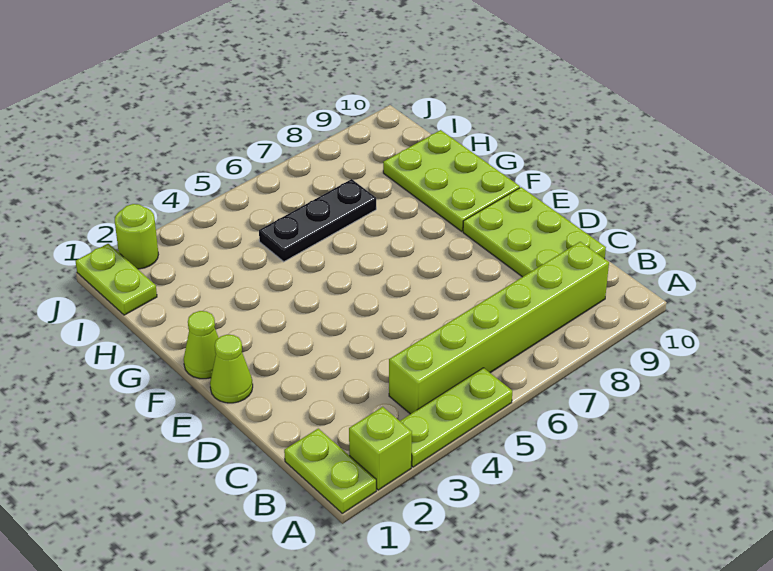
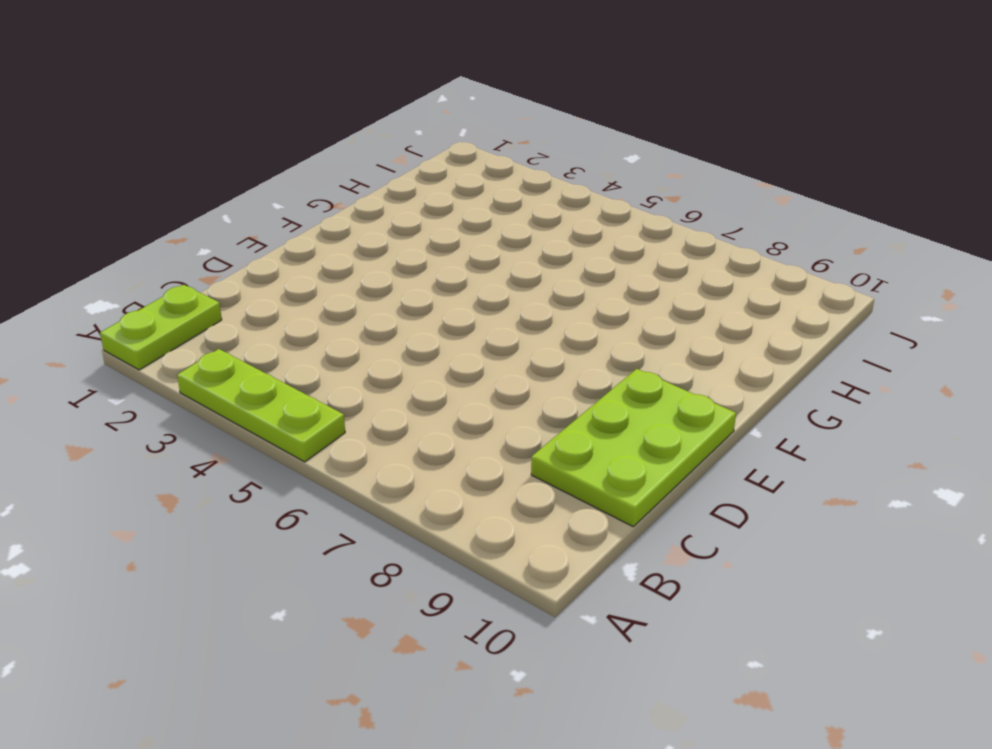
none -> lime 1x1 brick [349,407,412,490]
none -> lime 1x6 brick [389,242,609,414]

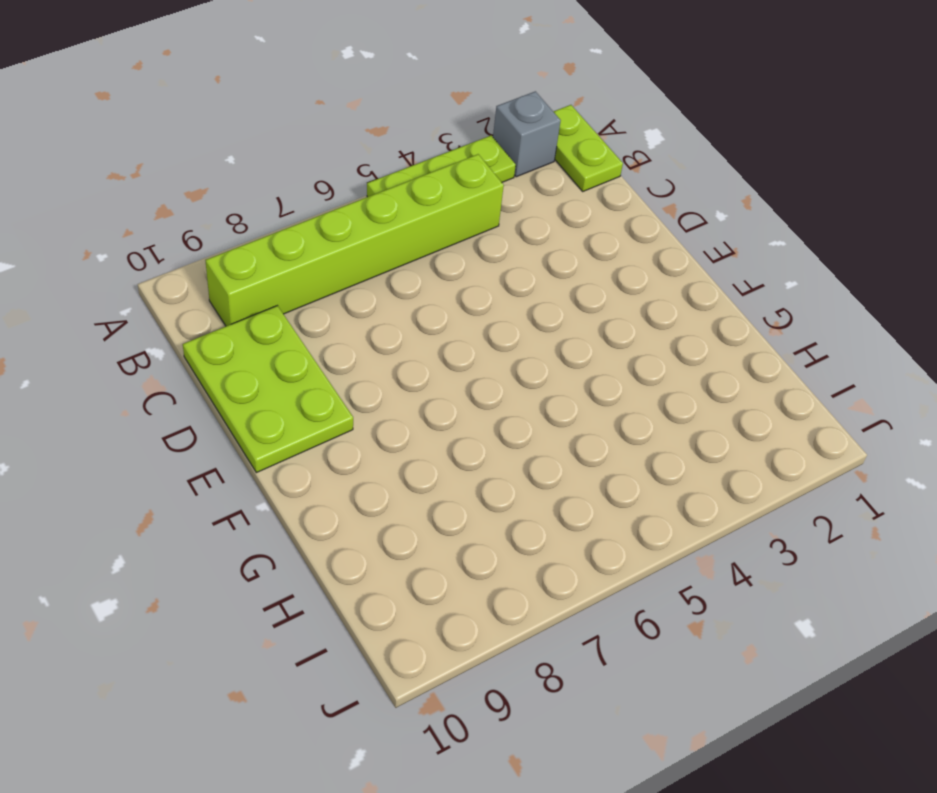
grey 1x1 brick [493,91,561,177] -> lime 1x1 brick [349,407,412,490]
none -> lime 1x1 cone [210,335,253,403]
none -> lime 1x1 cone [184,311,219,379]

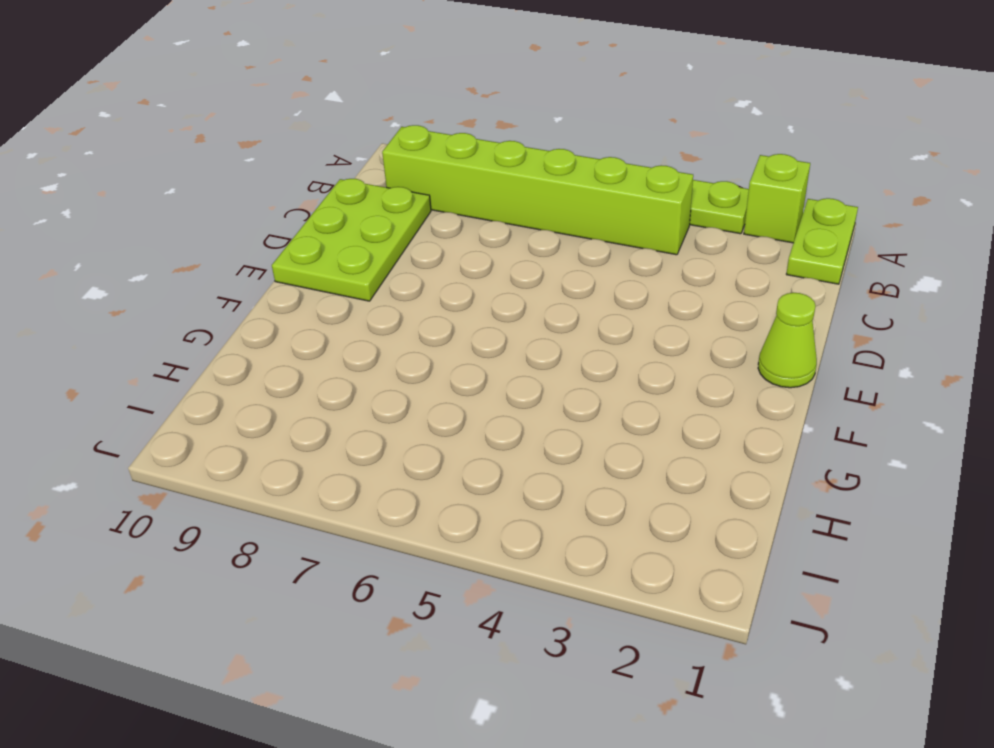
none -> lime 1x1 cone [184,311,219,379]
none -> lime 2x3 plate [383,130,520,231]

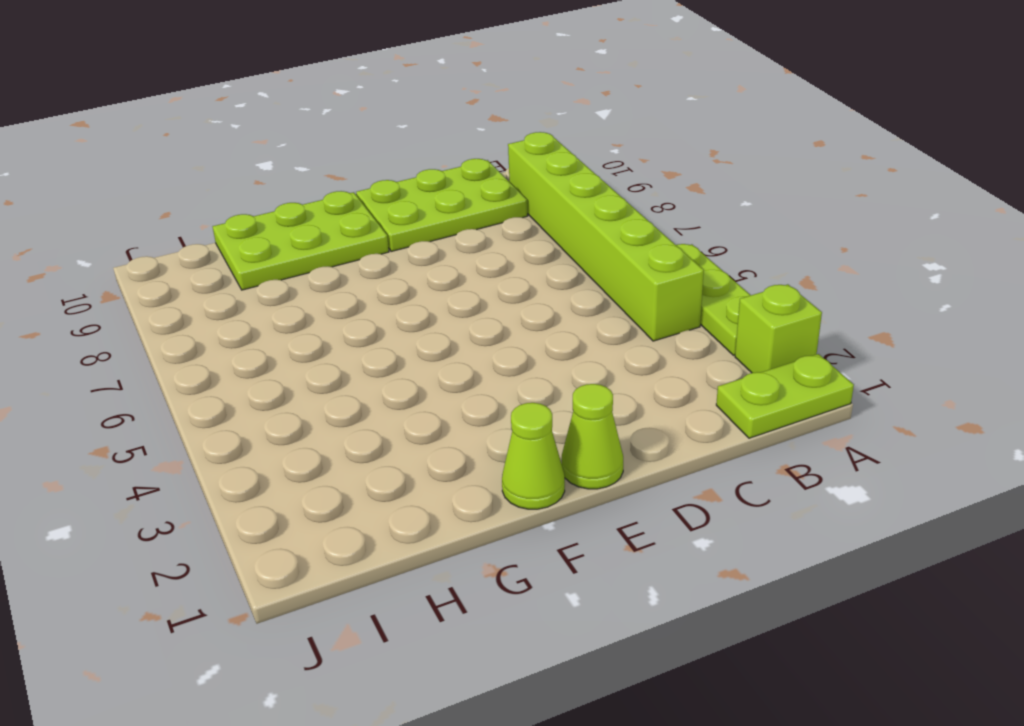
none -> black 1x3 plate [259,179,376,262]
none -> lime 1x2 plate [76,244,157,315]

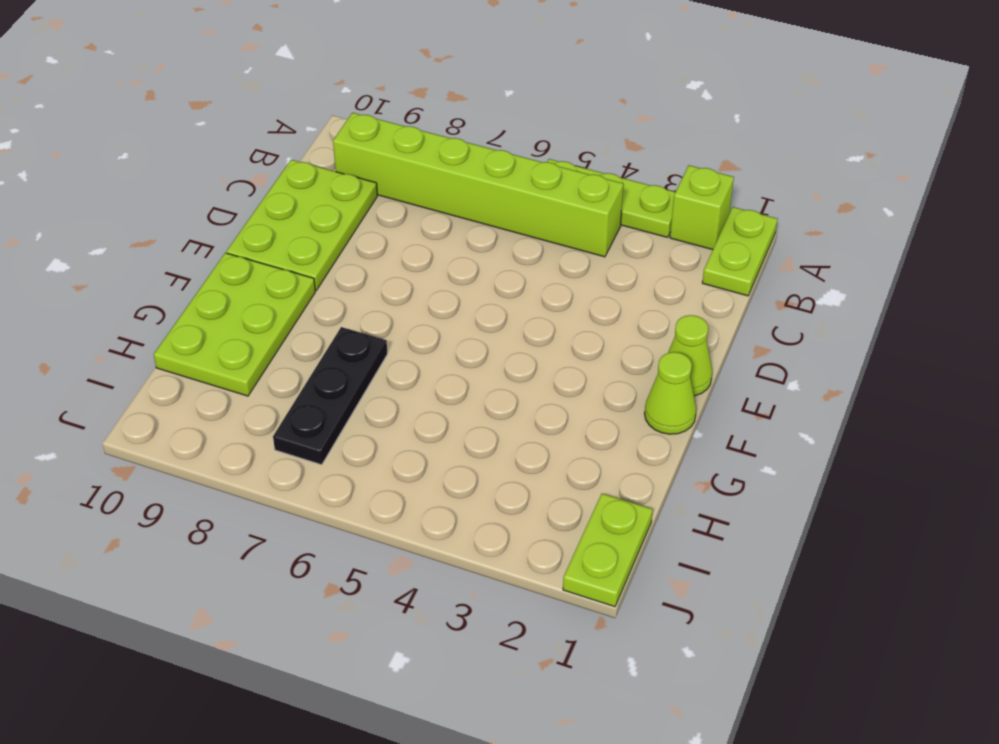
black 1x3 plate [273,327,387,465] -> black 1x3 plate turned to [259,179,376,262]
none -> lime 1x1 round brick [115,204,158,269]

